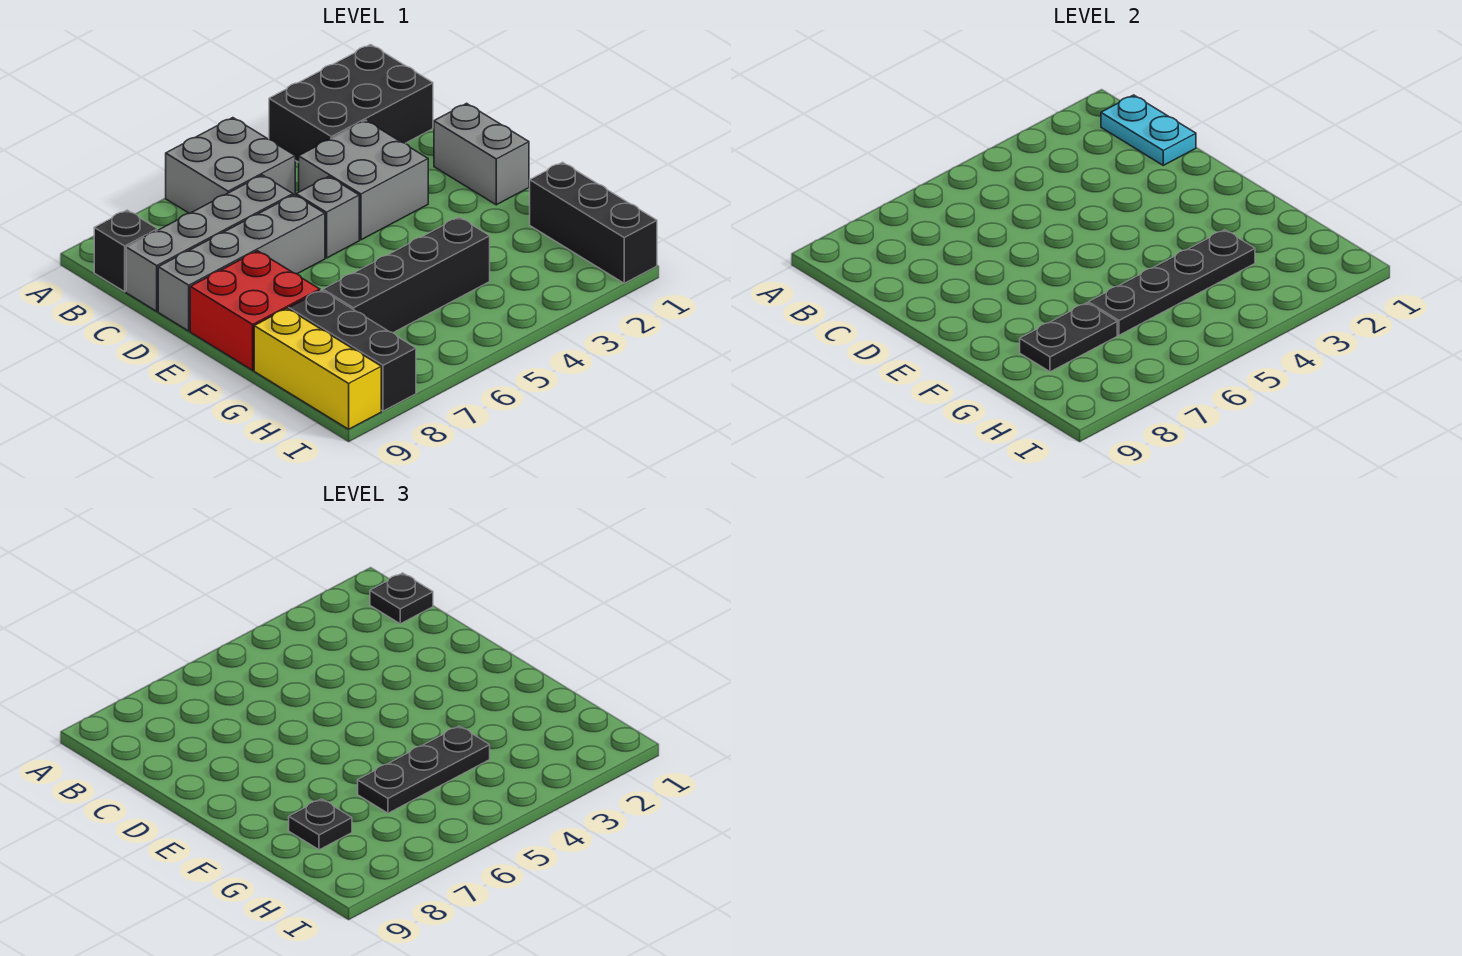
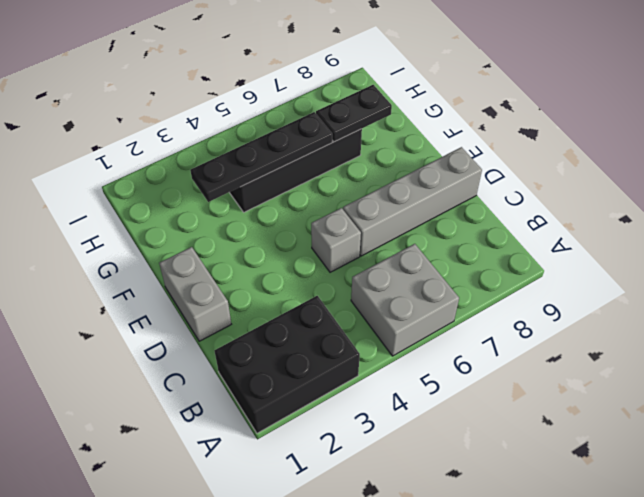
none -> black 1x1 brick [94,210,158,292]
none -> grey 2x2 brick [299,120,428,240]
none -> grey 1x4 brick [126,175,293,311]

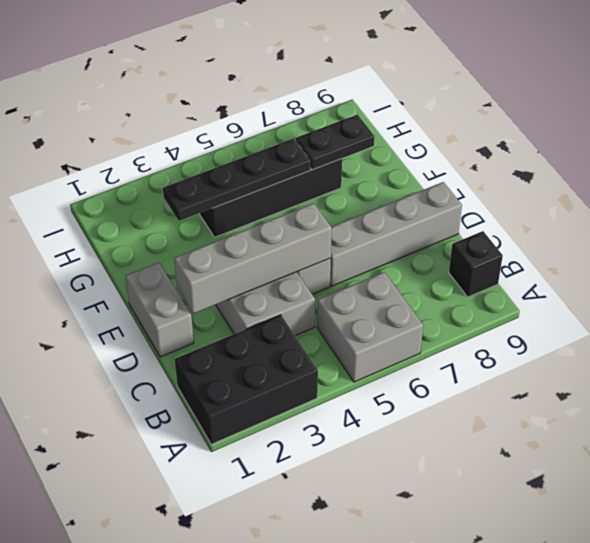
grey 1x4 brick [174,203,332,314] -> grey 1x4 brick moved to [126,175,293,311]
none -> red 2x2 brick [190,251,320,370]
none -> black 1x3 brick [530,162,657,283]
none -> black 1x3 brick [289,290,416,411]

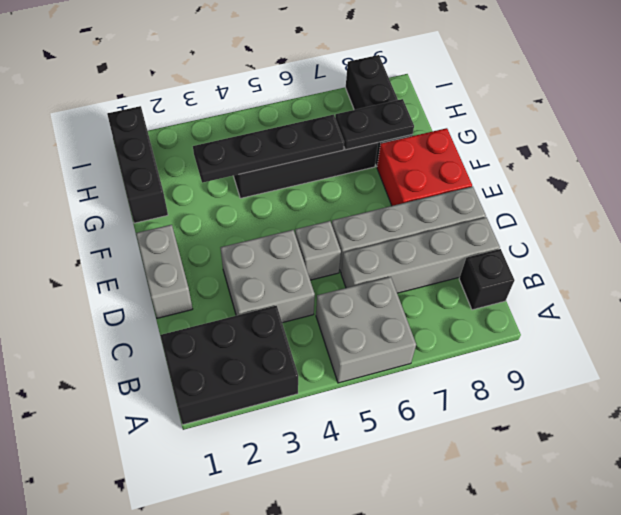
none -> yellow 1x3 brick [254,309,381,429]
none -> cyan 1x2 plate [1101,95,1196,165]
none -> black 1x1 plate [370,573,433,624]

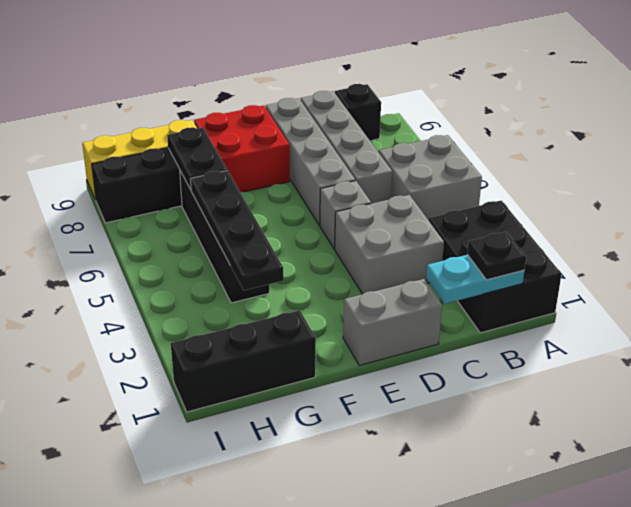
none -> black 1x3 plate [358,726,490,813]
none -> black 1x1 plate [289,799,352,850]

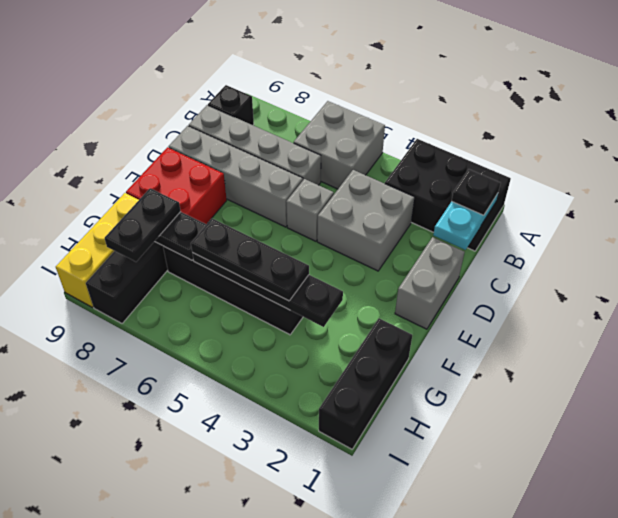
black 1x2 plate [105,188,181,262] -> black 1x1 plate [289,799,352,850]

